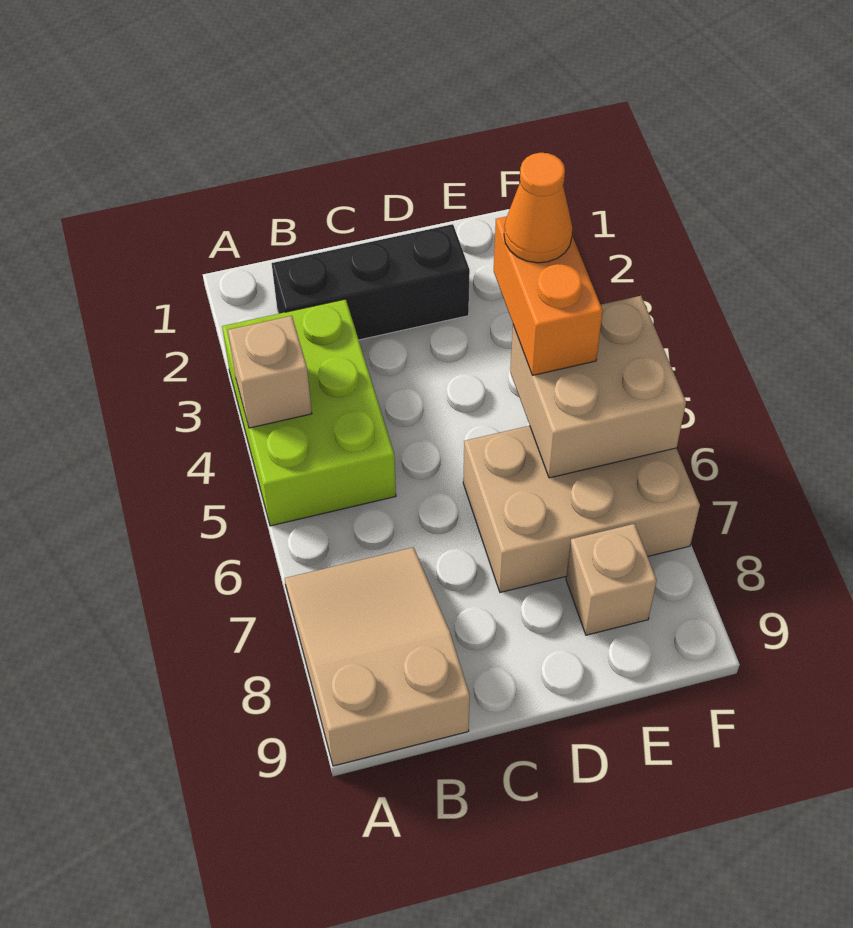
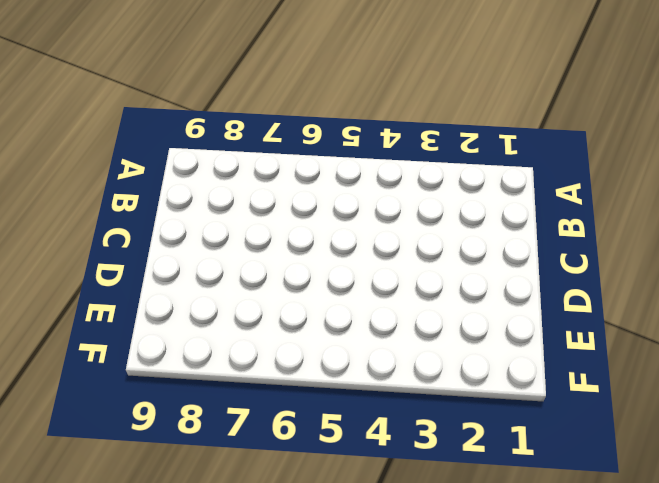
none -> lime 2x3 brick [222,299,396,526]
none -> tan 2x3 slope [285,547,470,766]

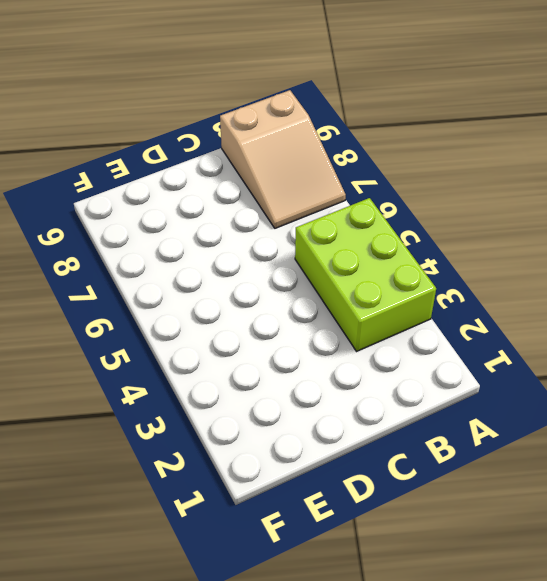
none -> black 1x3 brick [272,224,470,340]
none -> tan 2x3 brick [463,426,700,592]

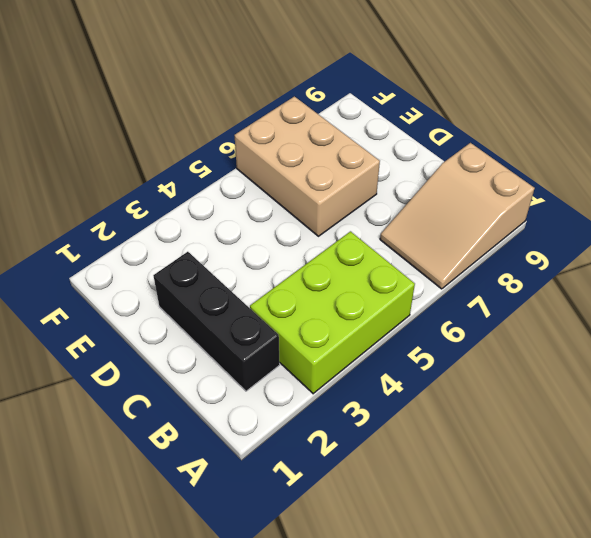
none -> tan 1x1 brick [566,524,657,635]
none -> tan 1x1 brick [228,316,312,428]

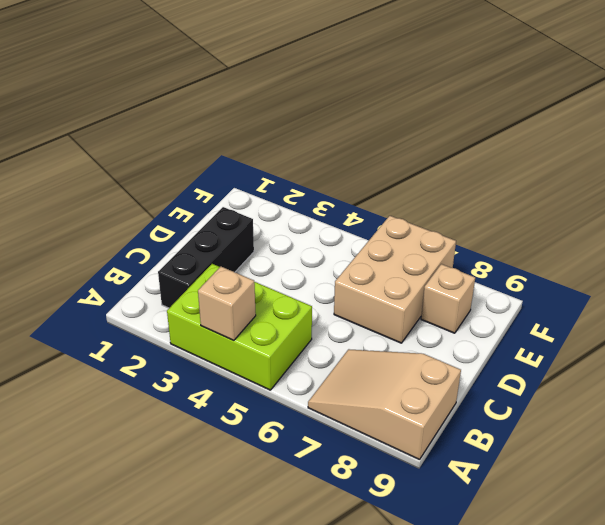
none -> tan 2x2 brick [510,296,686,478]
none -> orange 1x2 brick [494,216,603,375]

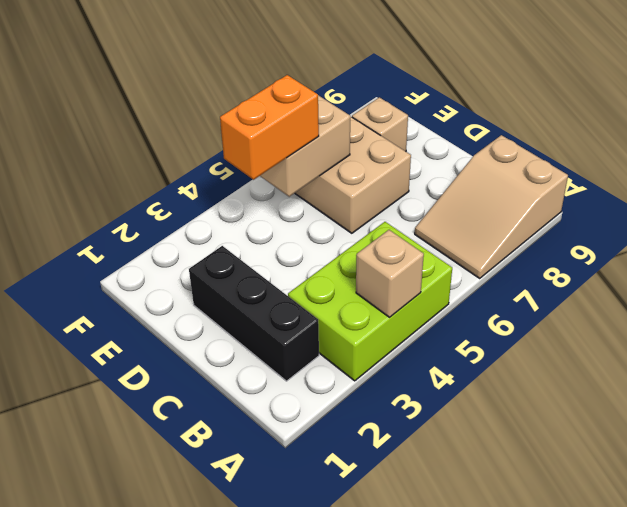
none -> orange 1x1 cone [504,153,573,263]

